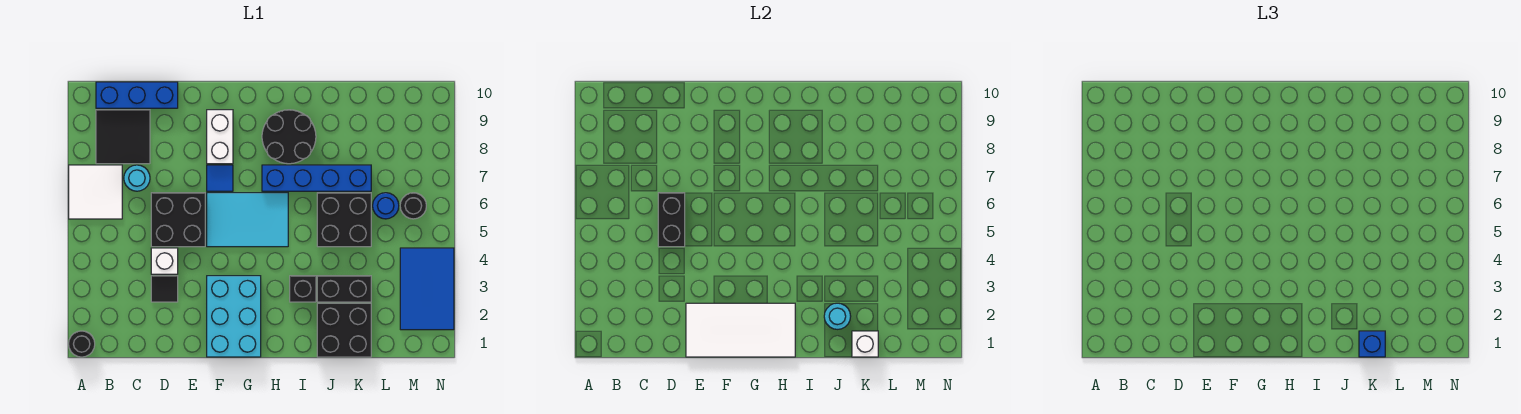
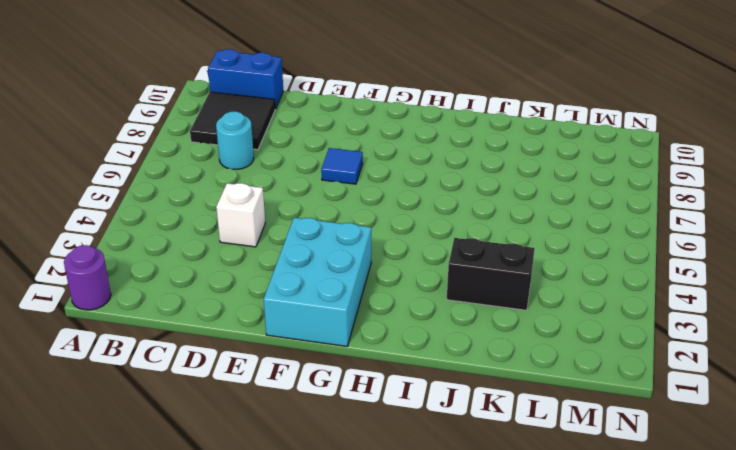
purple 1x1 round brick [64,245,111,310] -> black 1x1 round brick [69,331,95,357]
blue 1x2 brick [208,49,283,109] -> blue 1x3 brick [96,82,178,108]
none -> white 2x2 tile [69,165,122,219]
none -> black 1x1 tile [151,276,178,302]
none -> black 2x2 brick [151,193,205,247]

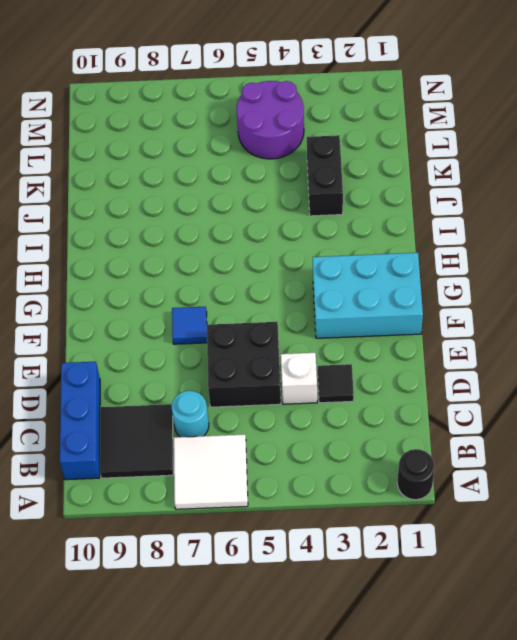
purple 2x2 round brick [237,81,304,159] -> blue 2x3 tile [400,248,454,330]
none -> cyan 2x3 tile [207,193,288,247]
none -> white 1x2 brick [207,110,233,164]
none -> blue 1x4 brick [262,165,371,191]

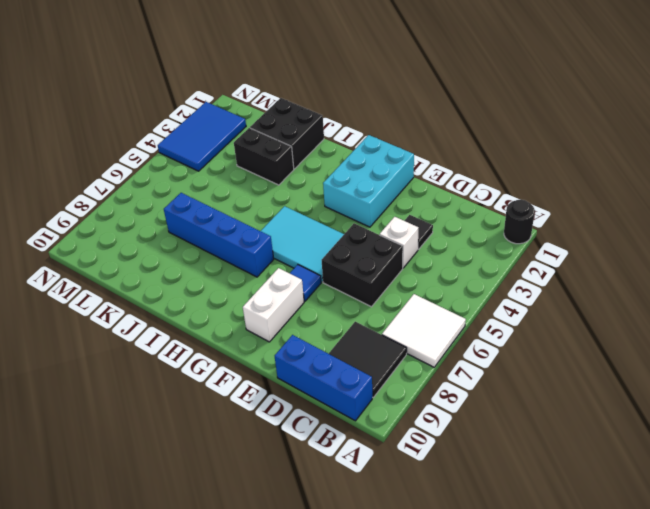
none -> cyan 1x1 round brick [124,165,150,191]
none -> black 2x2 round brick [262,110,316,164]
none -> black 1x1 brick [290,276,316,302]

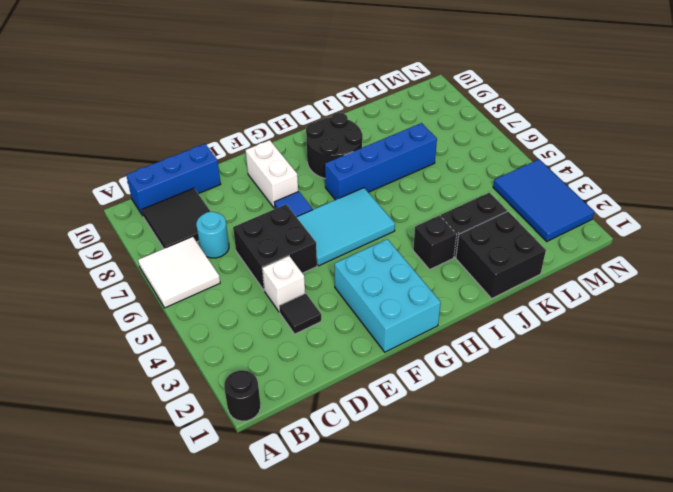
none -> black 2x2 brick [317,193,371,247]
none -> blue 1x1 round brick [373,193,399,219]
none -> black 1x1 round brick [400,193,426,219]

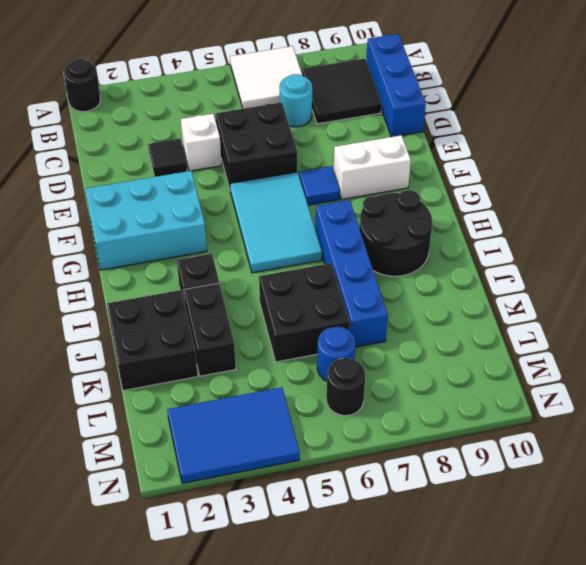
none -> black 1x2 brick [658,193,685,247]
none -> white 2x4 tile [686,303,795,357]
none -> cyan 1x1 round brick [824,303,851,329]

